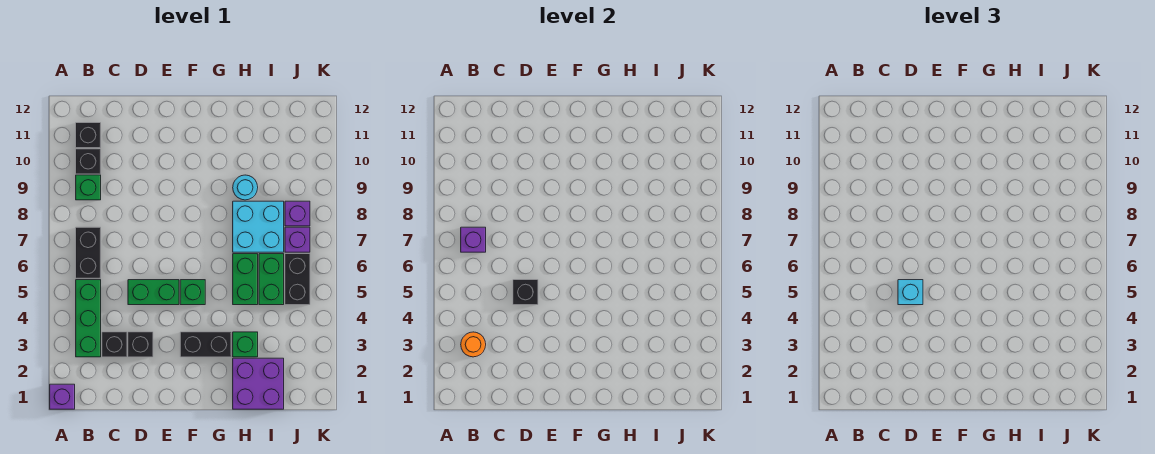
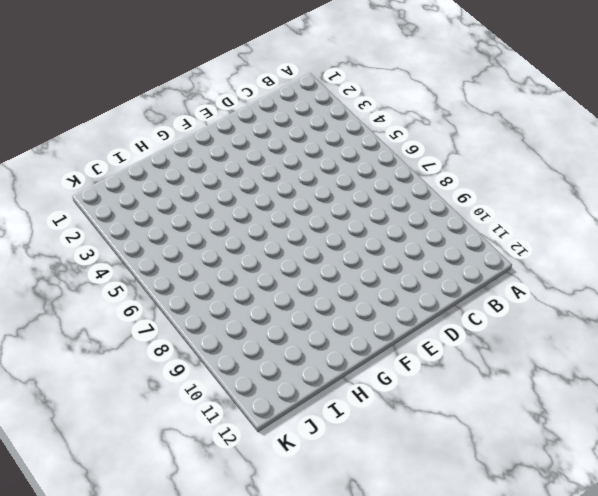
none -> purple 1x1 brick [50,384,75,409]
none -> green 1x3 brick [76,280,101,357]
none -> black 1x2 brick [76,227,101,278]

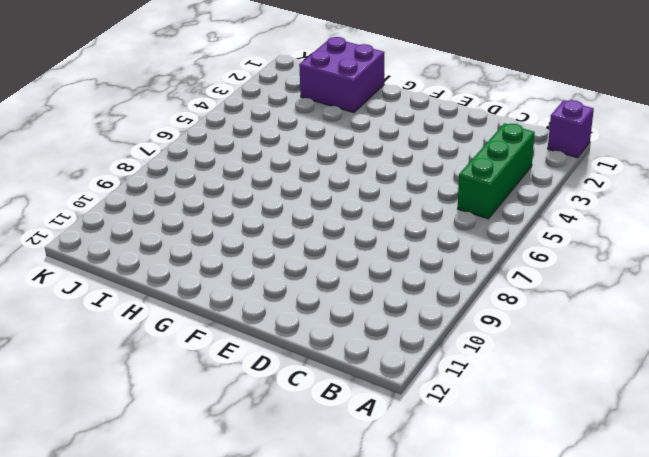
none -> black 1x2 brick [76,227,101,278]
none -> green 1x1 brick [76,175,101,200]
none -> black 1x1 brick [76,149,101,174]

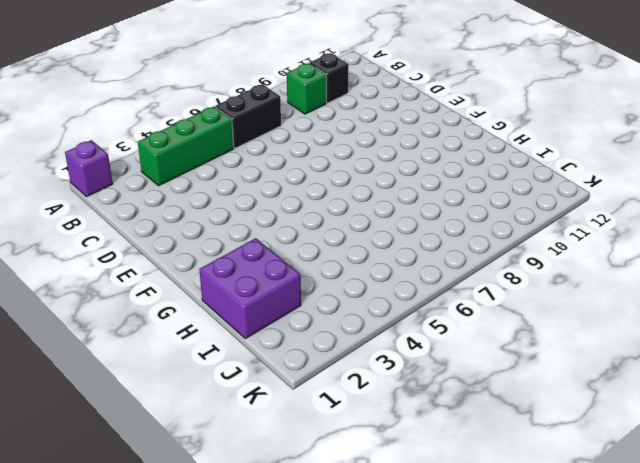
none -> black 1x1 brick [76,123,101,148]
none -> black 1x1 brick [102,332,127,357]
none -> black 1x1 brick [128,332,153,357]

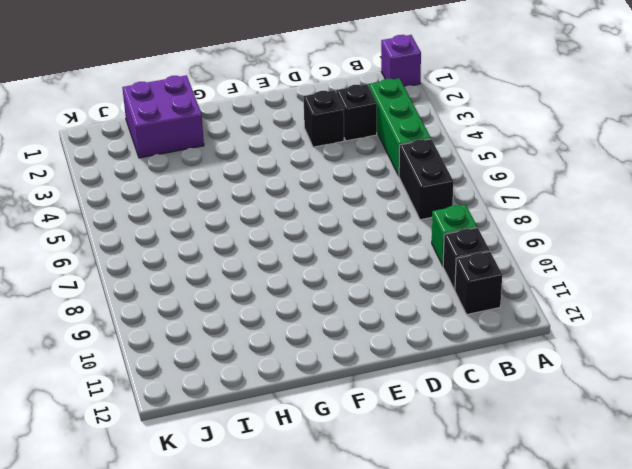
none -> green 1x2 brick [128,280,179,305]
none -> black 1x2 brick [180,332,231,357]
none -> green 1x1 brick [180,280,205,305]

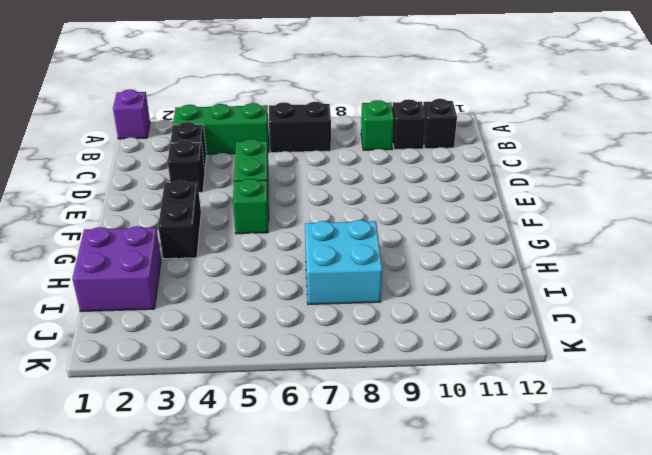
none -> green 1x1 brick [233,332,258,357]
none -> green 1x2 brick [233,254,258,305]
none -> cyan 1x1 round brick [233,175,258,200]

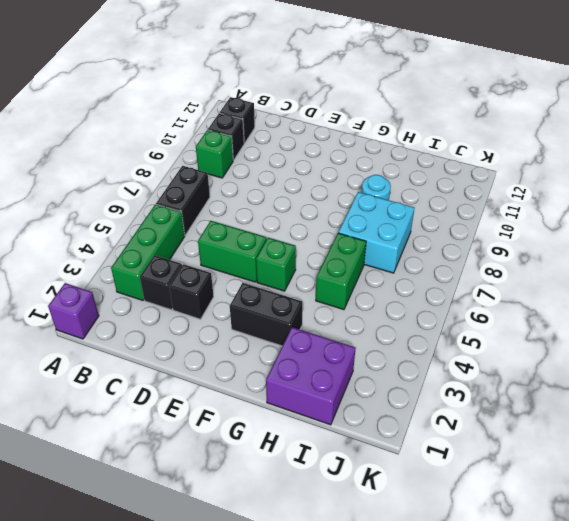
none -> green 1x1 brick [233,332,258,357]
none -> green 1x2 brick [259,254,284,305]
none -> black 1x2 brick [285,254,310,305]

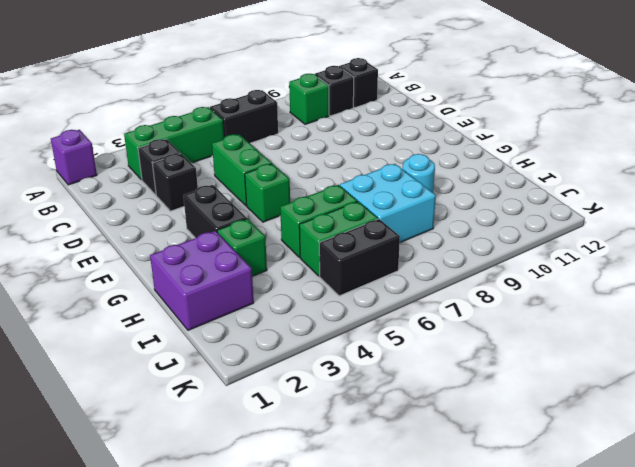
none -> purple 1x1 brick [285,227,310,252]
none -> purple 1x1 brick [285,201,310,226]
none -> orange 1x1 round brick [461,332,486,357]

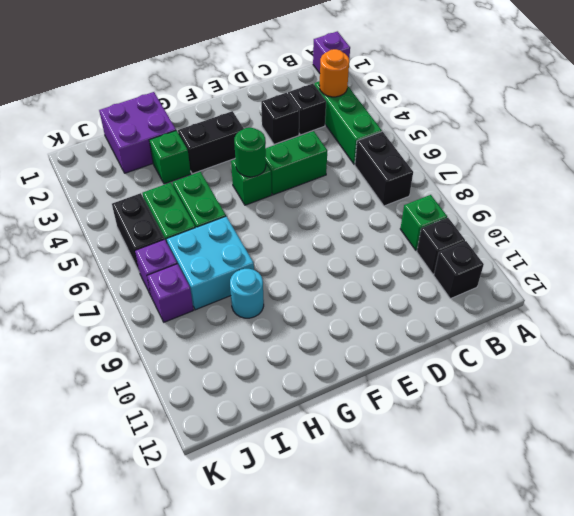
green 1x1 round brick [234,128,266,177] -> none
none -> purple 1x1 brick [461,227,486,252]
none -> black 1x1 brick [513,280,538,305]
none -> cyan 1x1 brick [898,280,923,305]

